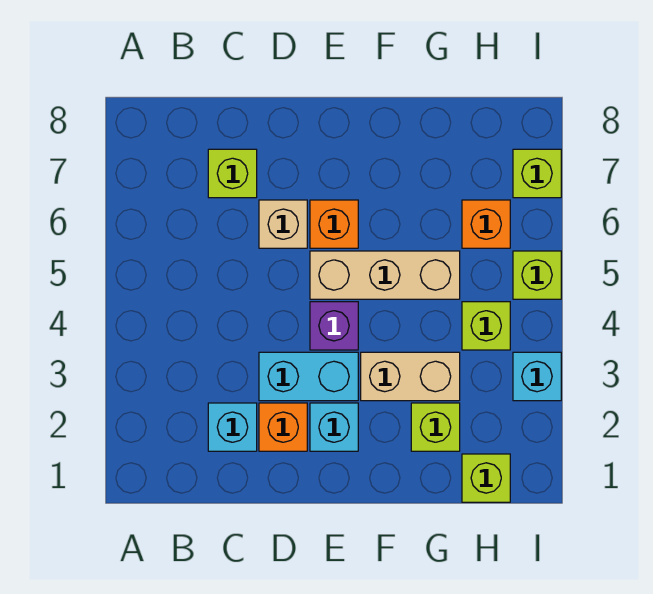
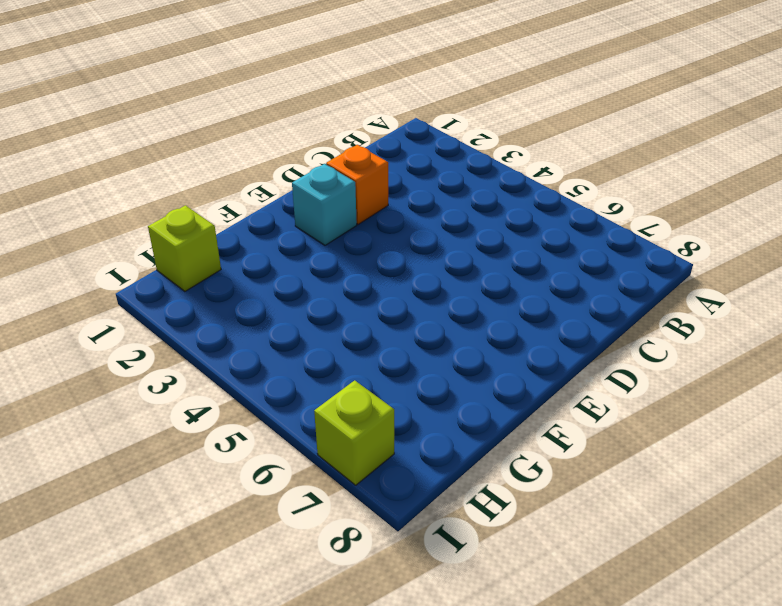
none -> cyan 1x1 brick [208,403,257,451]
none -> lime 1x1 brick [208,149,257,198]
none -> cyan 1x2 brick [259,352,358,401]

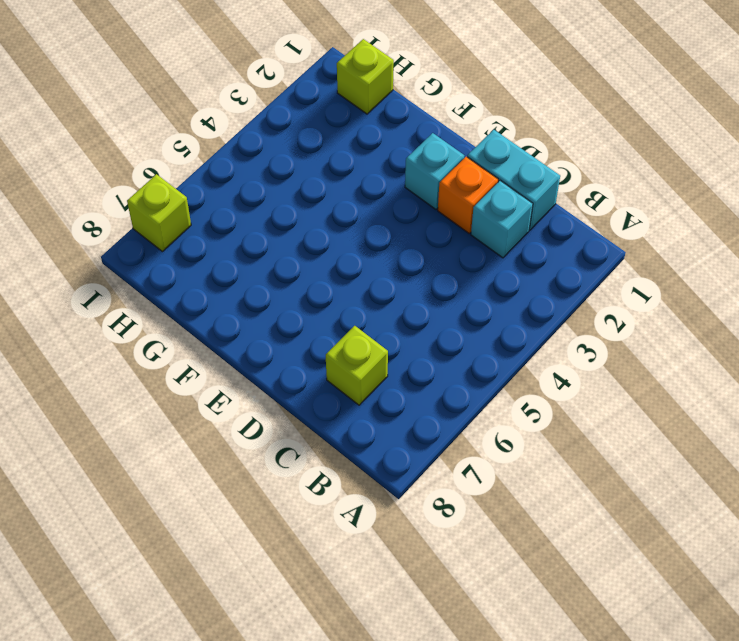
cyan 1x2 brick [467,130,560,230] -> cyan 1x2 brick moved to [259,352,358,401]
none -> tan 1x1 brick [259,200,307,248]
none -> purple 1x1 brick [310,302,358,350]
none -> tan 1x3 brick [310,251,460,299]

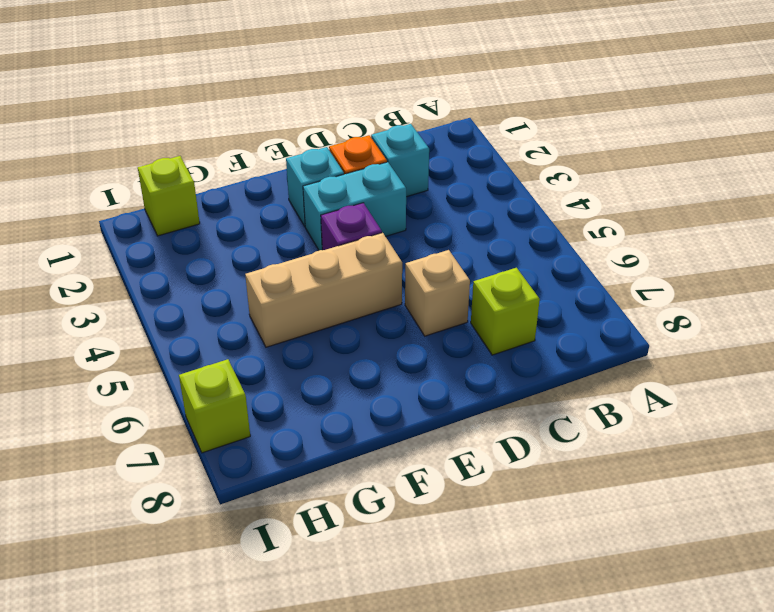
none -> orange 1x1 brick [310,200,358,248]
none -> tan 1x2 brick [361,352,460,401]
none -> lime 1x1 brick [411,403,460,451]

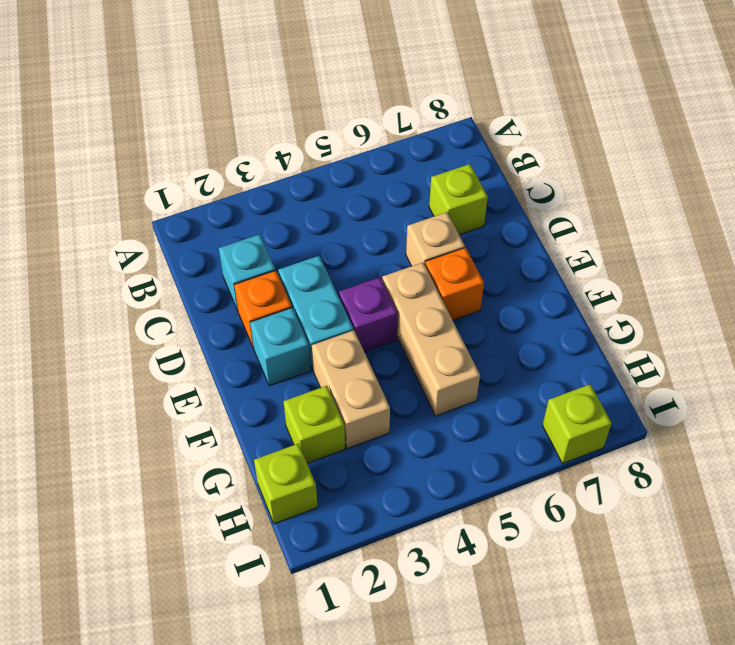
none -> lime 1x1 brick [462,302,510,350]
none -> orange 1x1 brick [462,200,510,248]
none -> cyan 1x1 brick [513,352,561,401]

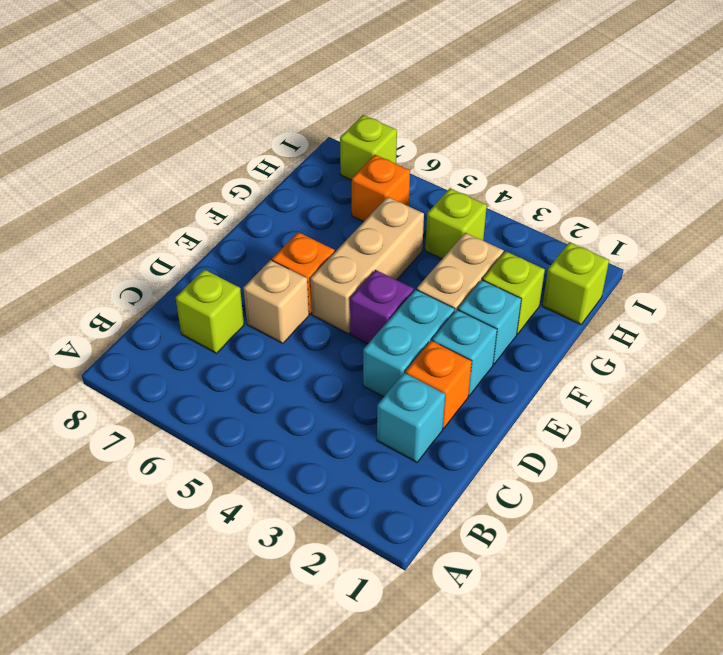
cyan 1x1 brick [458,280,521,364] -> cyan 1x1 brick moved to [513,352,561,401]
none -> lime 1x1 brick [513,251,561,299]

